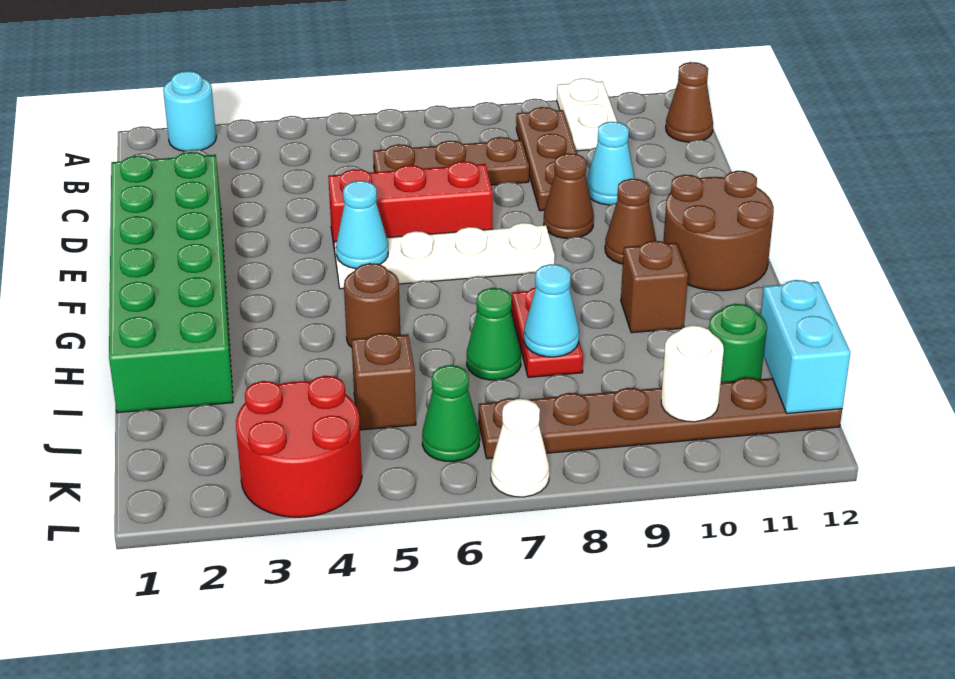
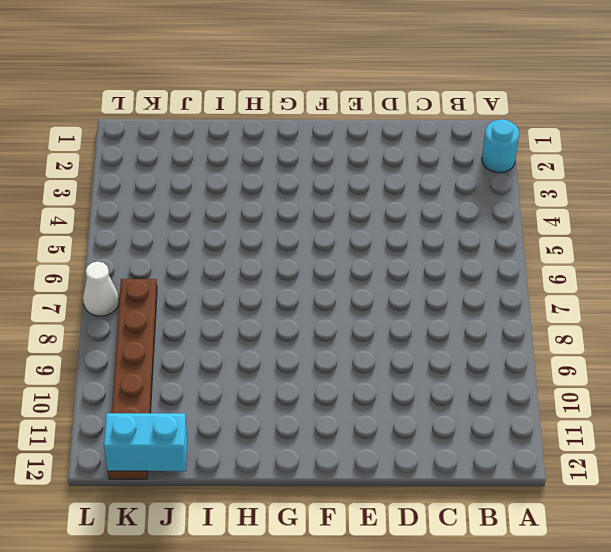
none -> white 1x2 plate [557,78,617,151]
none -> brown 1x3 plate [516,107,577,211]
none -> brown 1x1 cone [666,62,713,142]

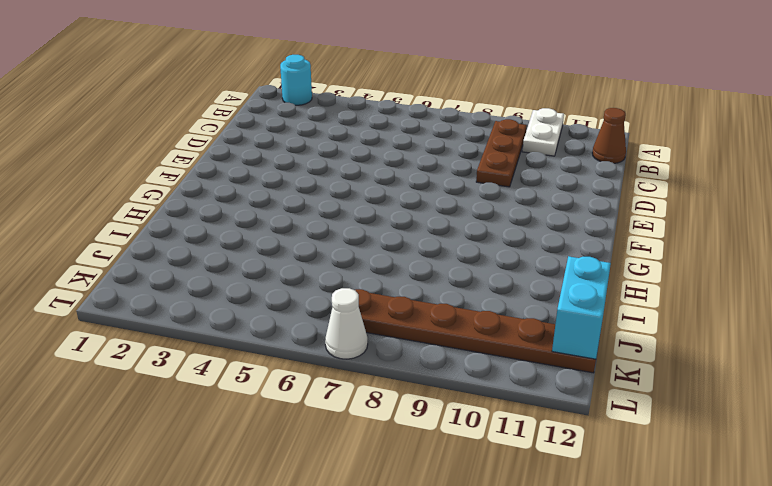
none -> brown 1x3 plate [373,137,529,185]
none -> green 2x6 brick [109,152,233,413]
none -> cyan 1x1 cone [587,122,635,205]

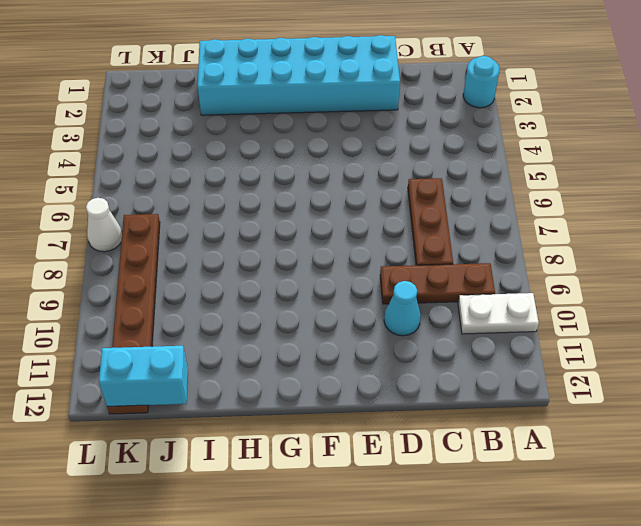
cyan 2x6 brick [198,35,400,115] -> green 2x6 brick [109,152,233,413]
none -> brown 1x1 cone [666,62,713,142]
none -> red 1x3 brick [328,161,493,252]
none -> brown 1x1 cone [544,153,594,238]

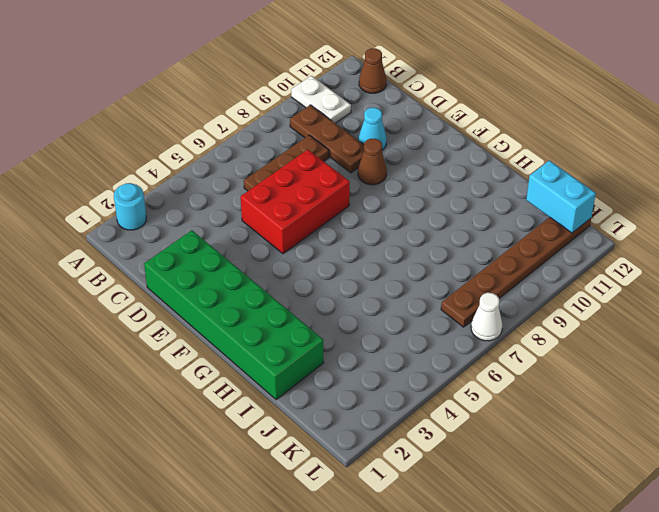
red 2x3 brick [241,150,350,254] -> red 1x3 brick [328,161,493,252]
none -> white 1x4 plate [334,223,554,289]
none -> brown 1x1 cone [605,179,656,264]
none -> brown 2x2 round brick [663,171,774,291]

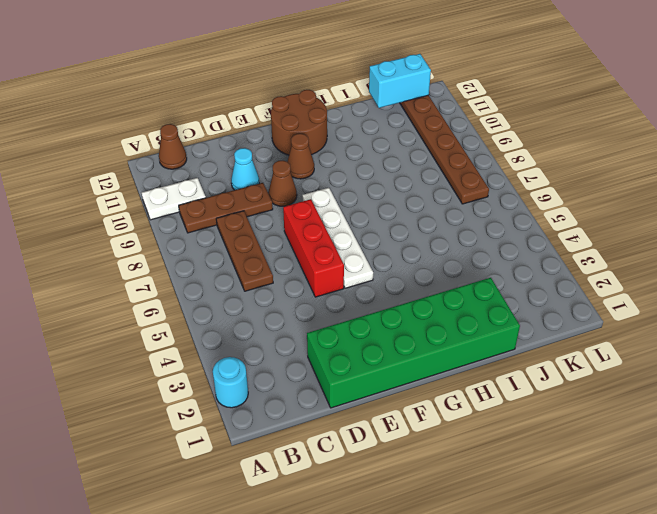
none -> brown 1x1 round brick [344,263,400,347]
none -> red 1x2 plate [511,288,583,377]
none -> brown 1x1 brick [621,241,688,333]

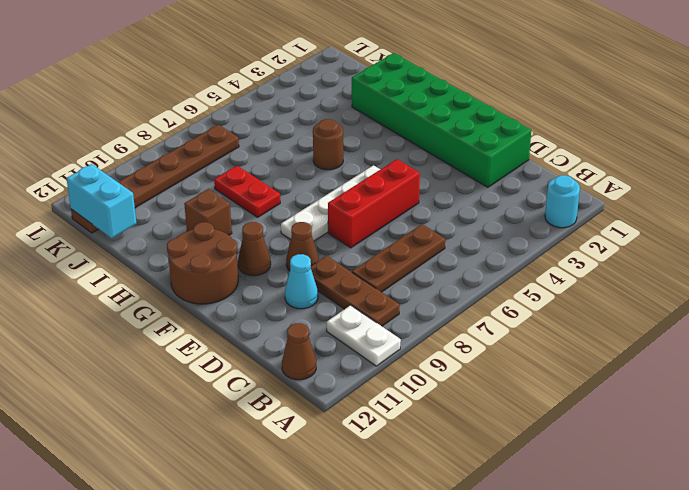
none -> green 1x1 cone [467,288,521,380]
none -> brown 1x1 brick [351,333,416,430]
none -> green 1x1 round brick [709,304,767,383]

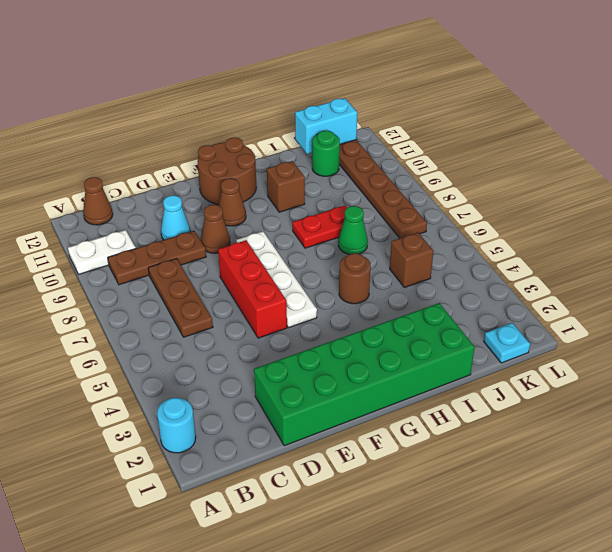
cyan 1x1 plate [484,323,530,363] -> none
none -> red 2x2 round brick [236,376,362,517]
none -> green 1x1 cone [422,365,480,462]
none -> white 1x1 cone [491,399,549,497]

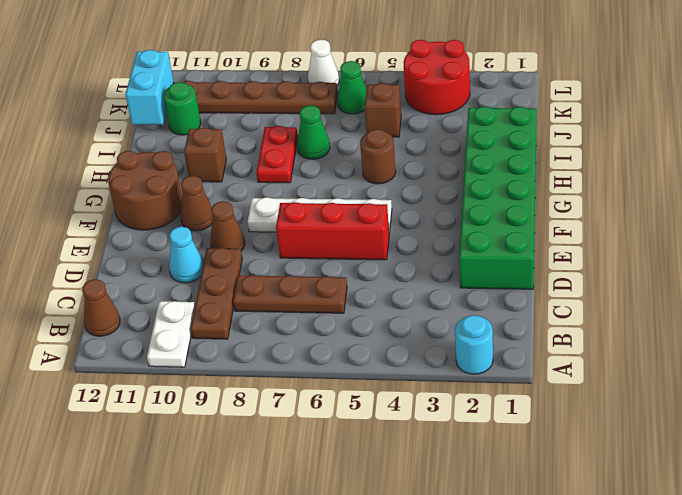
none -> cyan 1x1 cone [336,181,388,269]
none -> cyan 1x1 cone [524,264,579,357]
none -> white 1x1 round brick [661,325,724,422]

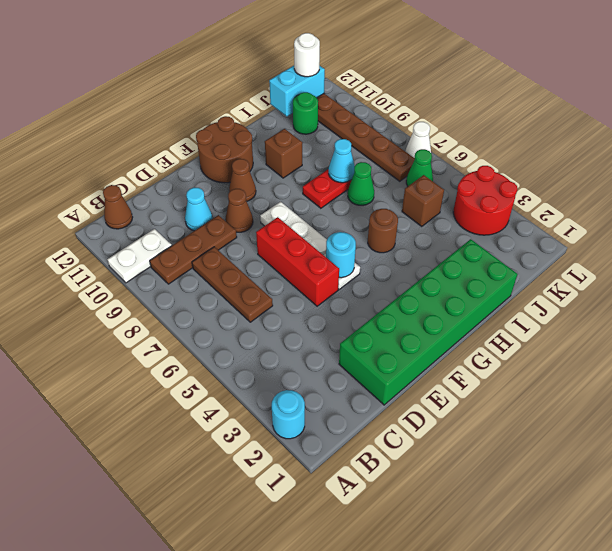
cyan 1x1 round brick [326,232,356,278] -> cyan 1x1 cone [336,181,388,269]
white 1x1 round brick [294,33,320,77] -> white 1x1 round brick moved to [661,325,724,422]

